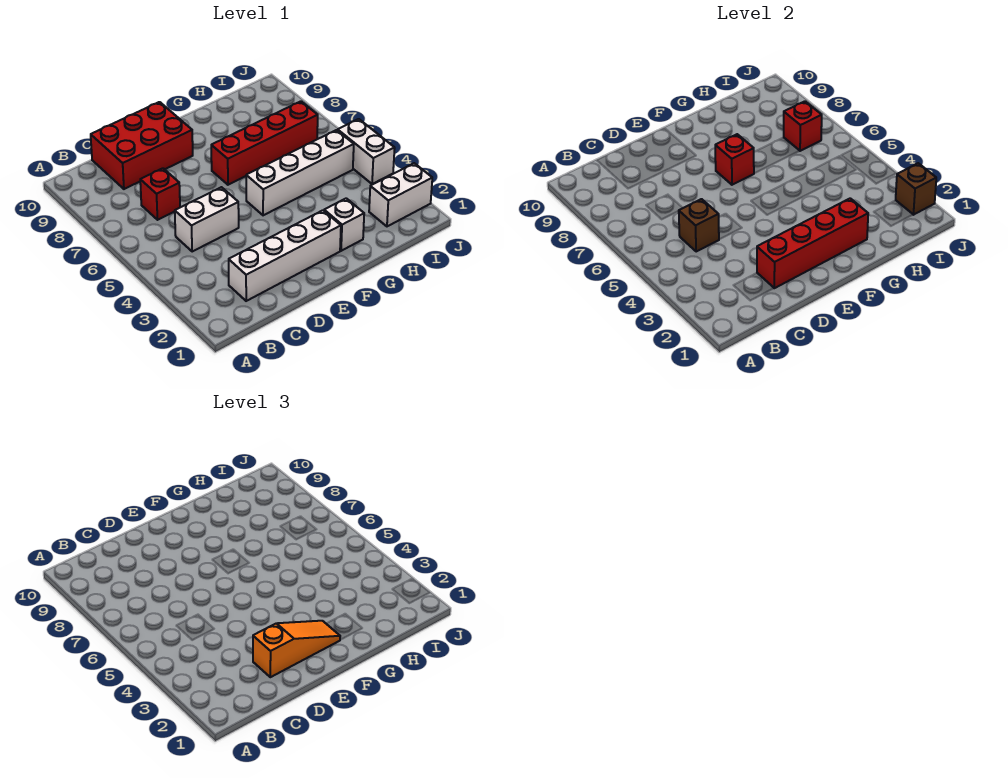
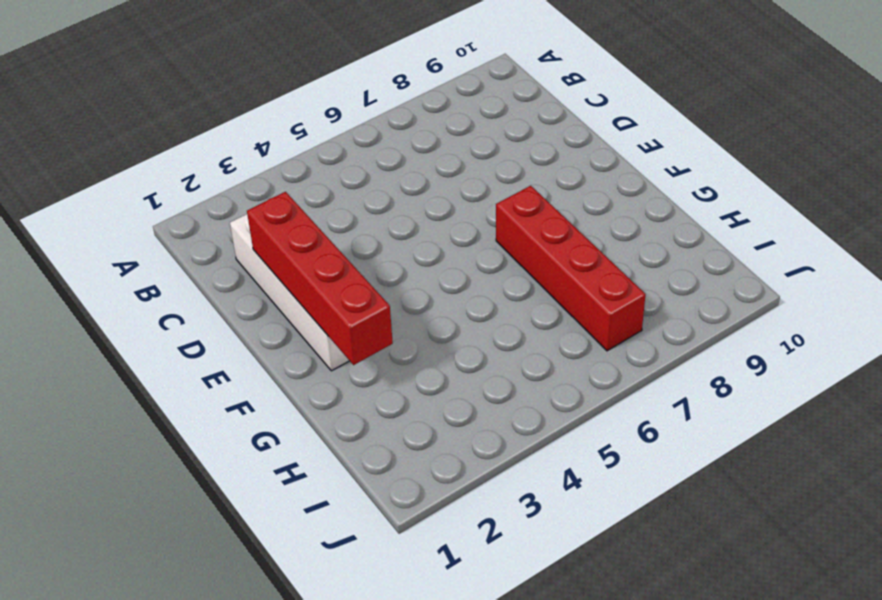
none -> white 1x2 brick [175,187,239,252]
none -> red 1x1 brick [140,168,180,220]
none -> red 2x3 brick [91,102,193,189]

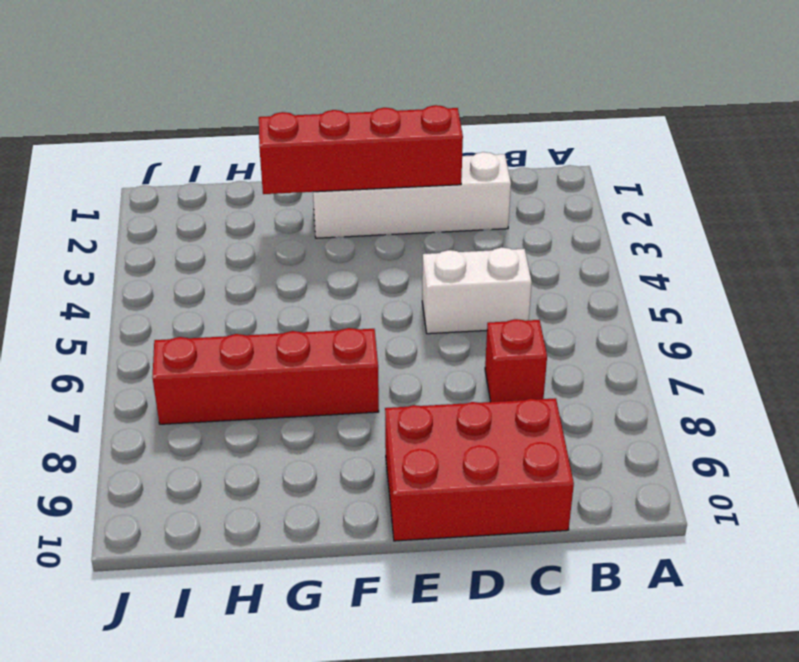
none -> white 1x4 brick [246,130,354,215]
none -> white 1x1 brick [324,198,364,251]
none -> white 1x2 brick [369,163,432,226]

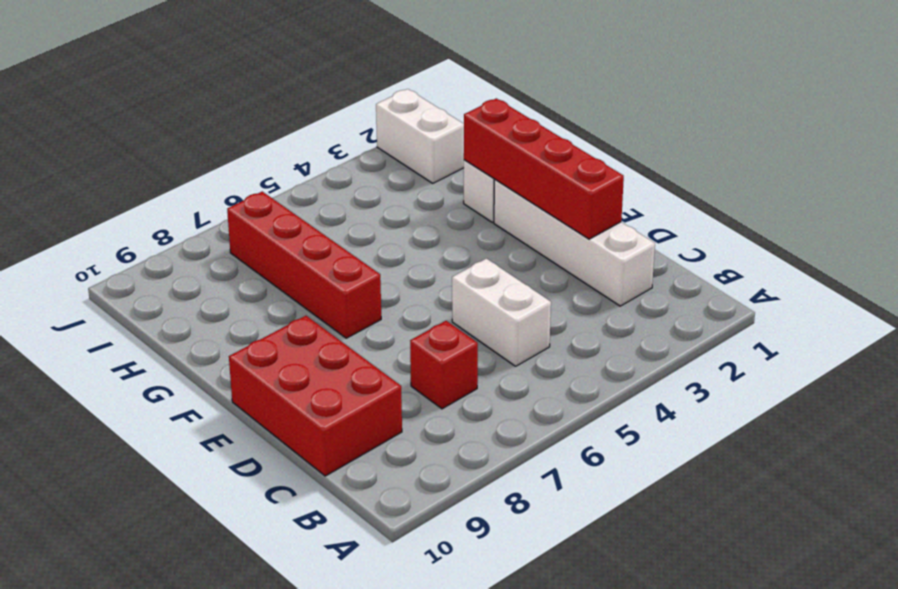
none -> white 1x4 brick [246,130,354,215]
none -> white 1x2 brick [338,119,395,184]
none -> brown 1x1 brick [679,199,719,252]

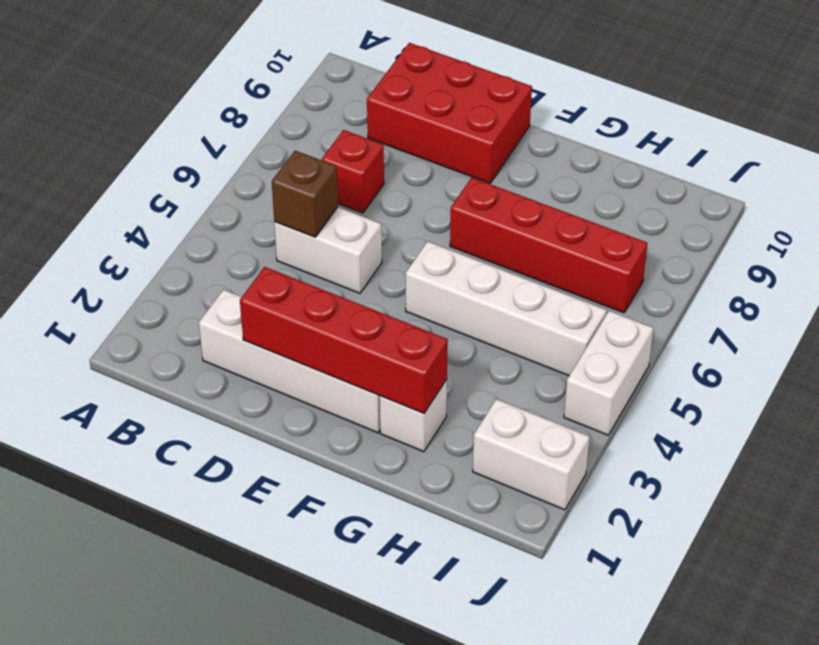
none -> red 1x1 brick [715,134,754,185]
none -> red 1x1 brick [784,101,822,151]
none -> brown 1x1 brick [896,163,936,215]

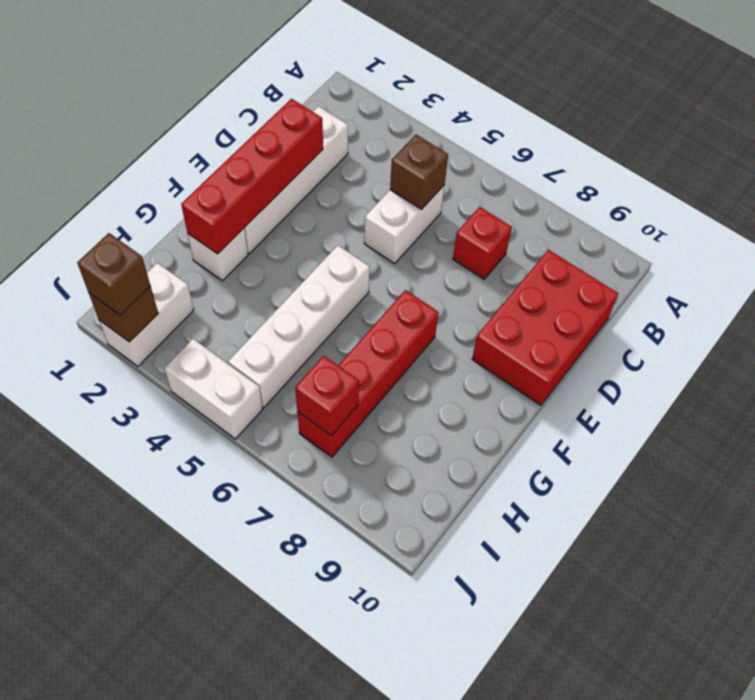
brown 1x1 brick [77,233,150,315] -> none
none -> red 1x1 brick [715,134,754,185]
none -> orange 1x3 slope [253,621,340,677]

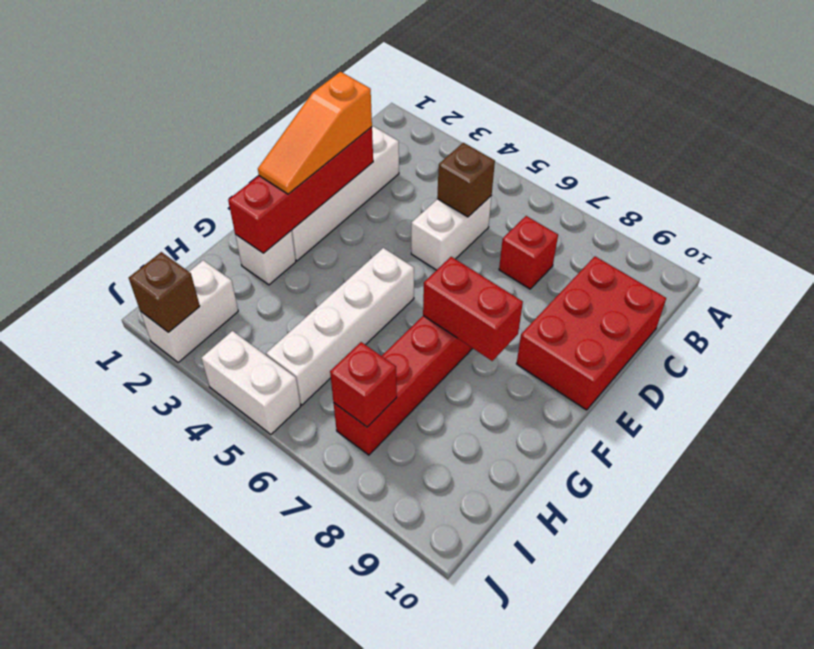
red 1x2 brick [423,257,523,361] -> red 1x1 brick [715,134,754,185]

